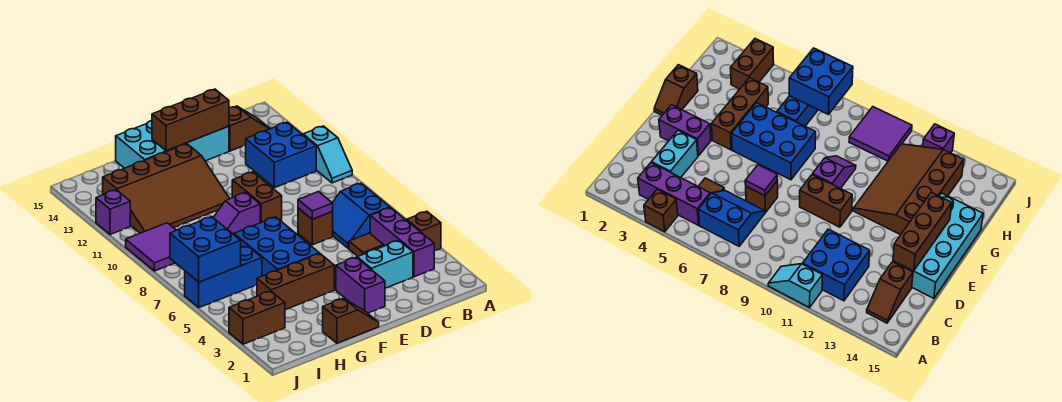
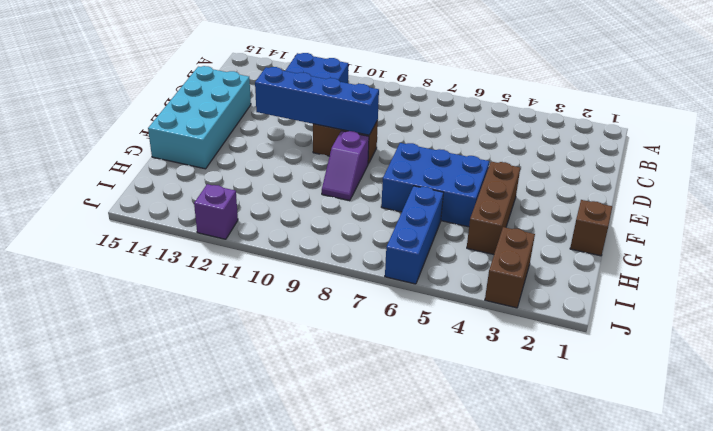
blue 1x4 brick [255,67,379,135] -> none
none -> brown 1x1 brick [407,211,441,251]
none -> cyan 1x2 slope [303,126,352,183]
none -> purple 1x3 brick [370,208,434,277]

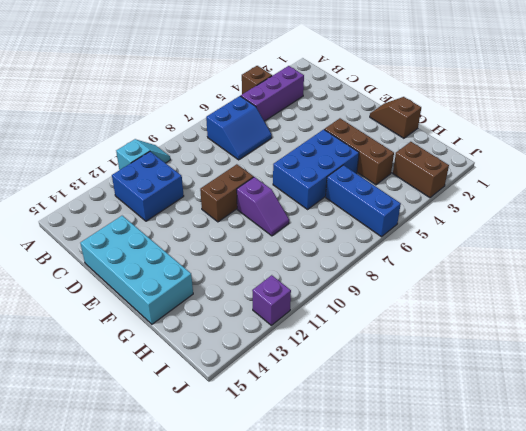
none -> brown 1x2 slope [229,106,270,151]
none -> cyan 1x2 brick [357,241,413,288]
none -> brown 1x1 tile [349,233,384,256]

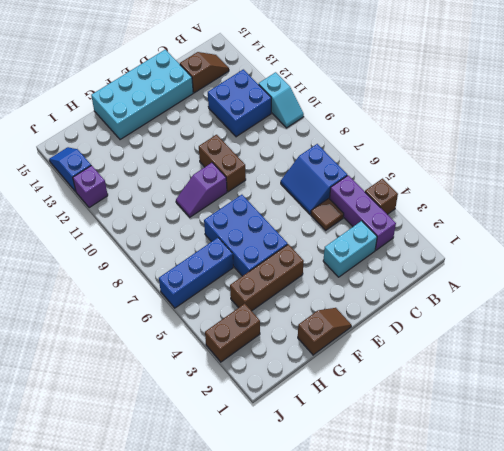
blue 1x2 slope [49,147,91,191] -> none
none -> brown 1x1 brick [298,208,333,245]
none -> purple 1x2 brick [336,257,385,313]
none -> brown 3x4 slope [103,144,229,233]

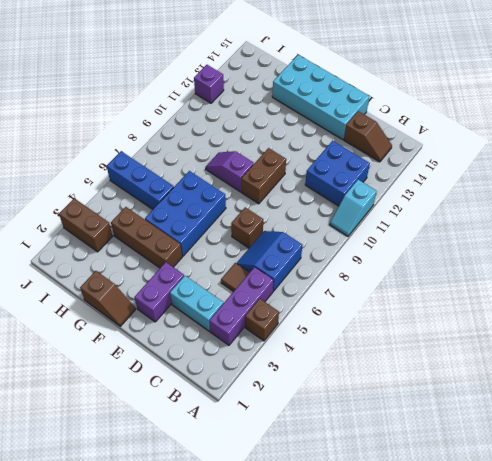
none -> brown 3x4 slope [103,144,229,233]
none -> purple 2x2 tile [126,223,176,271]
none -> purple 1x1 tile [298,192,333,219]

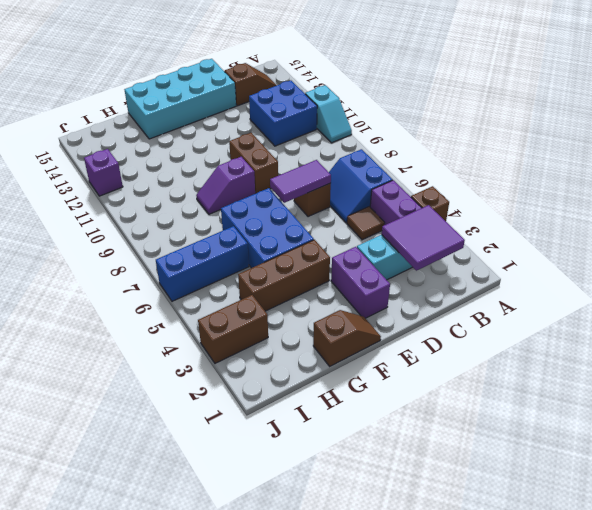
purple 2x2 tile [382,205,465,271] -> purple 2x2 tile moved to [126,223,176,271]
purple 1x2 tile [270,160,331,203] -> purple 1x1 tile [298,192,333,219]
none -> brown 3x4 slope [103,144,229,233]
none -> brown 1x3 brick [152,89,229,151]
none -> blue 2x2 brick [170,217,241,282]

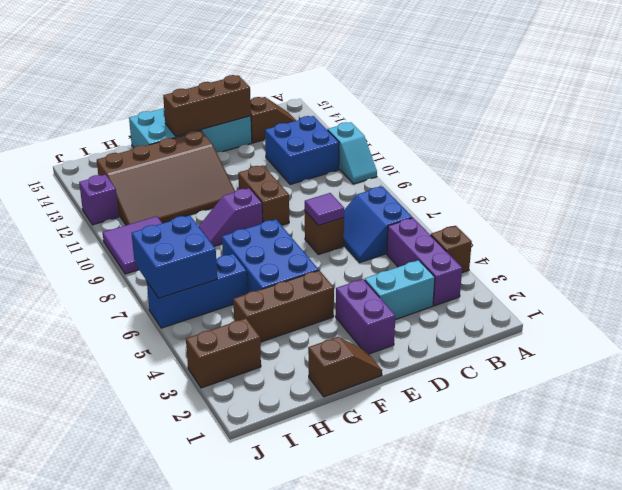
none -> brown 1x1 tile [349,233,384,256]

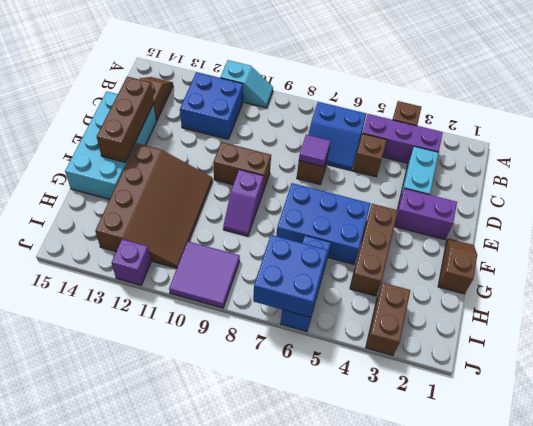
brown 1x1 brick [353,134,387,177] -> brown 1x1 tile [349,233,384,256]

